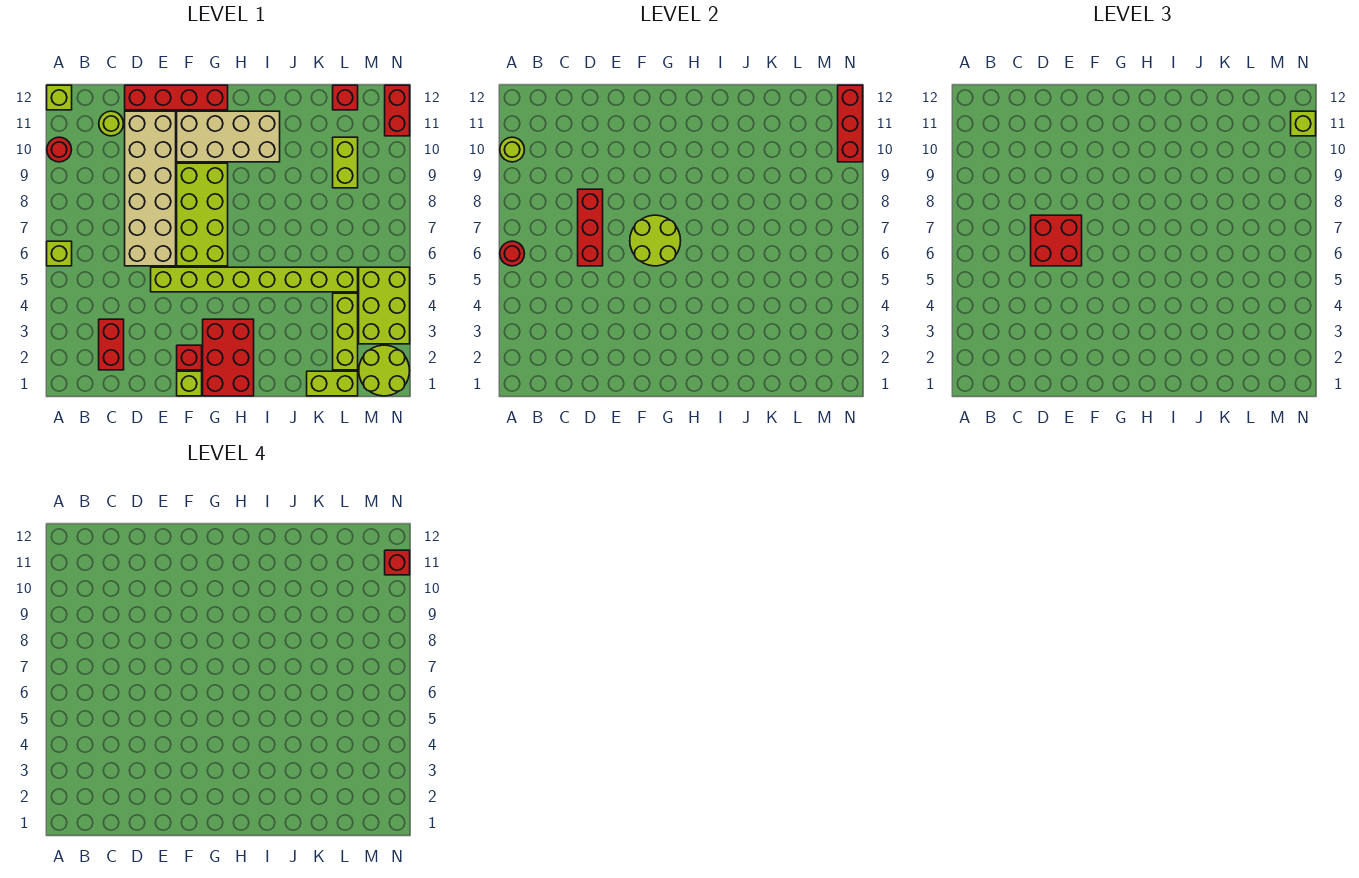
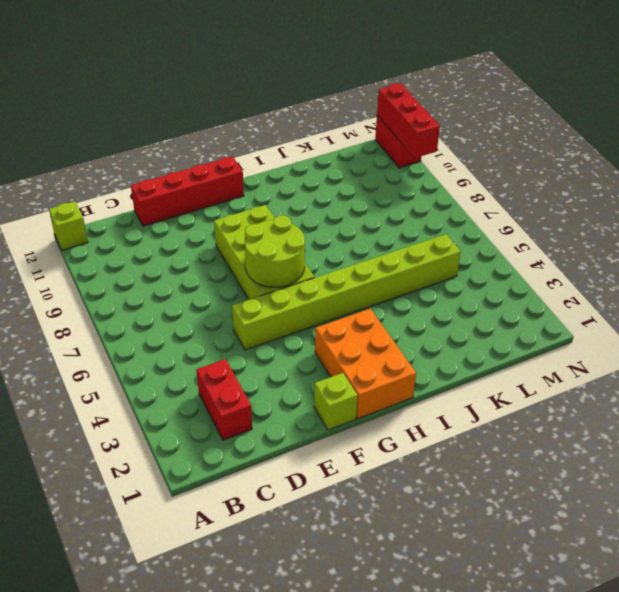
orange 2x3 brick [315,308,416,419] -> red 2x3 brick [203,319,254,396]
none -> lime 1x1 brick [47,241,72,266]
none -> red 1x1 round brick [47,137,72,162]
none -> lime 1x1 round brick [99,111,124,136]

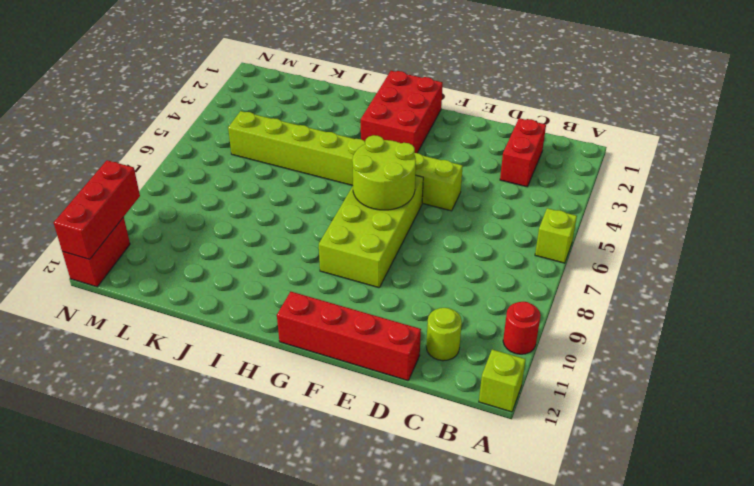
none -> tan 2x6 brick [125,111,176,266]
none -> lime 1x1 brick [177,371,202,396]
none -> red 1x1 brick [177,345,202,370]

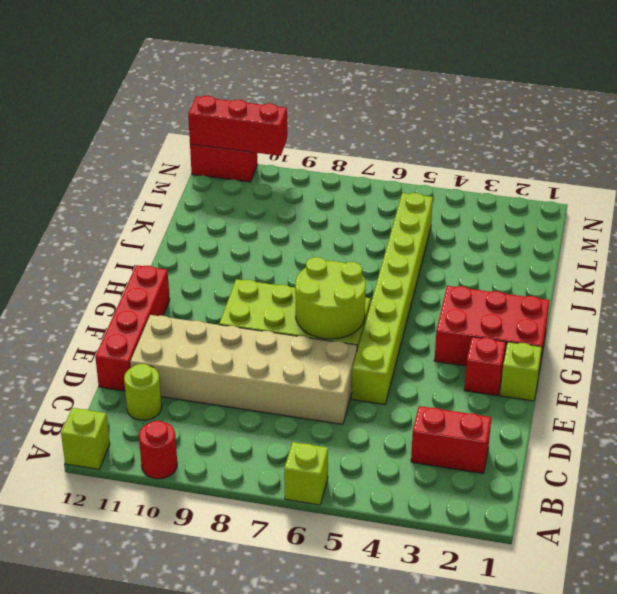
none -> tan 2x4 brick [177,111,280,162]
none -> lime 1x2 brick [307,371,358,396]
none -> lime 1x3 brick [333,293,358,370]

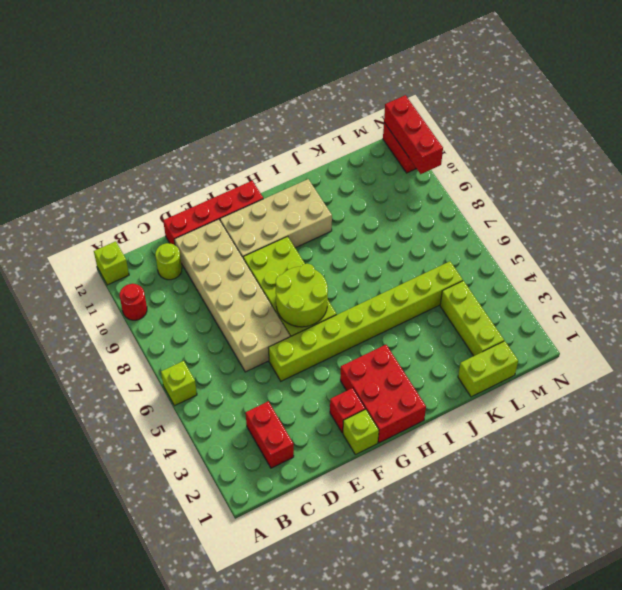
none -> lime 1x2 brick [333,137,358,188]
none -> red 1x1 brick [333,85,358,110]
none -> lime 2x2 round brick [359,345,410,396]

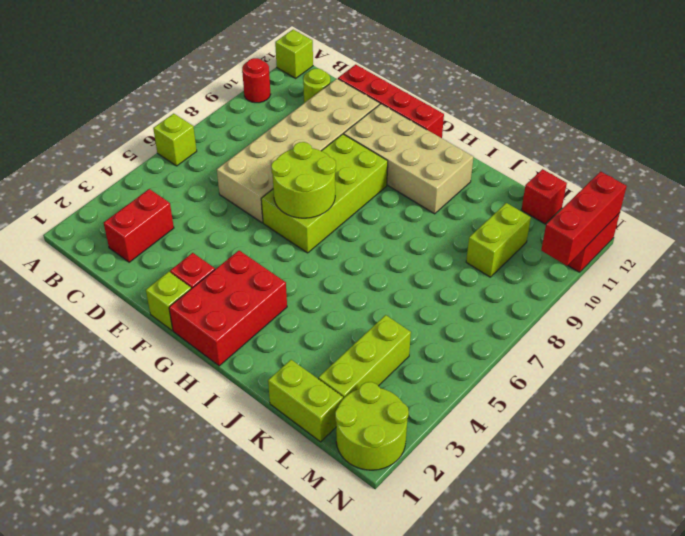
none -> lime 1x8 brick [151,267,358,292]
none -> lime 2x3 brick [359,267,410,344]
none -> red 1x1 round brick [500,241,525,266]

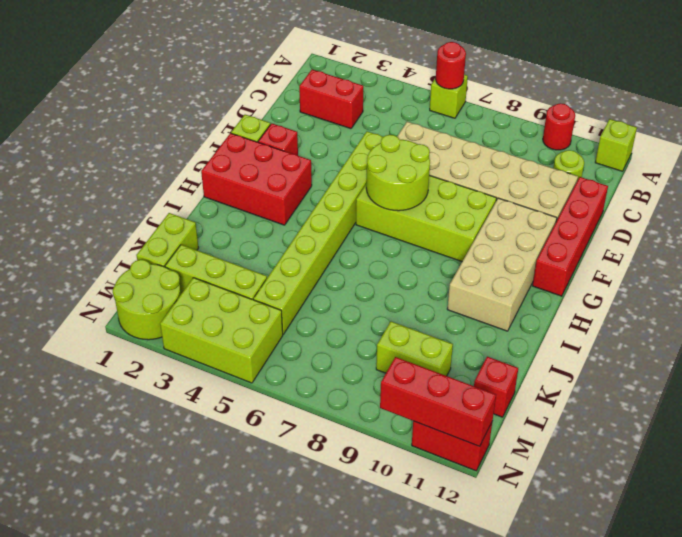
none -> lime 1x1 round brick [500,137,525,162]
none -> red 1x3 brick [578,189,603,266]
none -> red 2x2 brick [1031,215,1082,266]

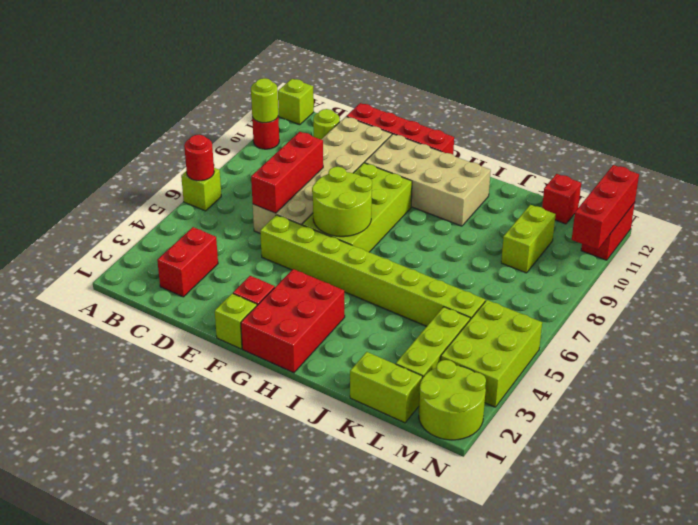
none -> red 2x2 brick [1031,215,1082,266]
none -> lime 1x1 brick [1291,111,1316,136]
none -> red 1x1 brick [385,550,410,575]

